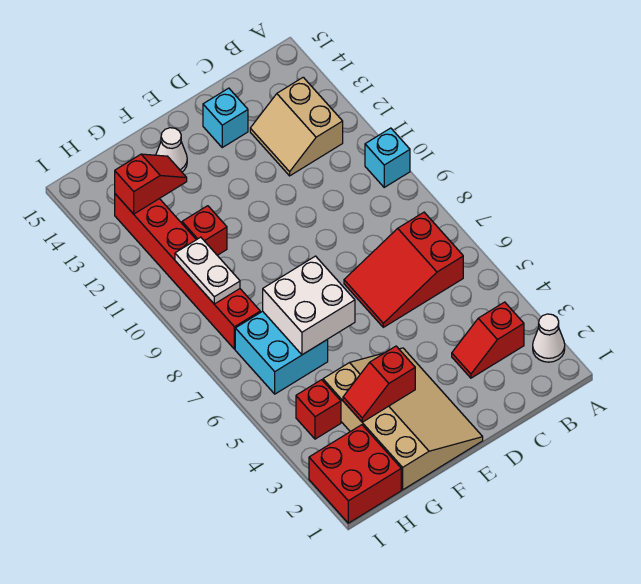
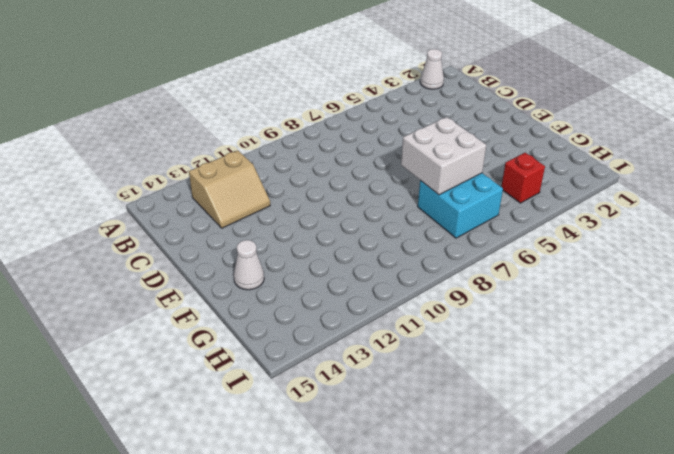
none -> cyan 1x1 brick [365,128,410,187]
none -> red 1x2 slope [452,302,524,378]
none -> red 2x3 slope [344,212,463,327]

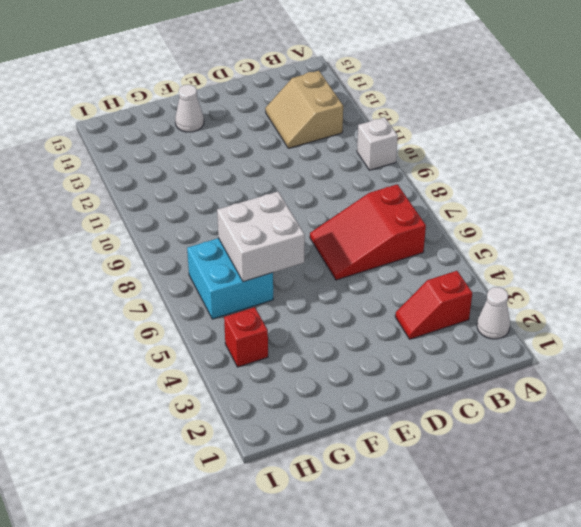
white 1x1 brick [357,117,398,170] -> cyan 1x1 brick [365,128,410,187]
none -> cyan 1x1 brick [203,88,248,147]
none -> tan 3x4 slope [323,348,483,490]
none -> red 1x1 brick [182,206,227,255]

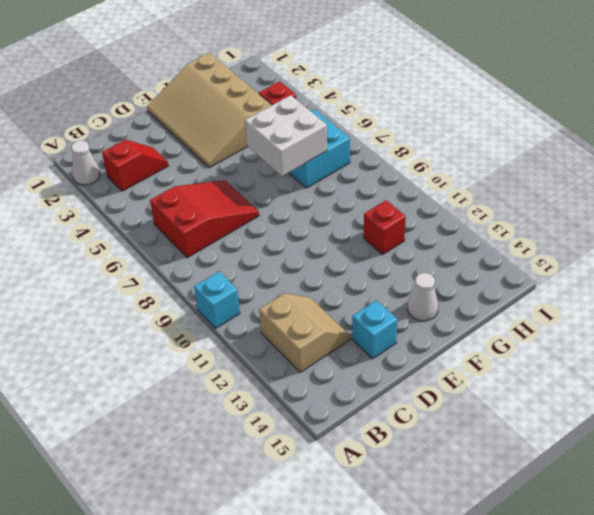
none -> red 2x2 brick [309,425,401,523]
none -> red 1x6 brick [115,194,260,349]
none -> red 1x2 slope [343,346,415,422]

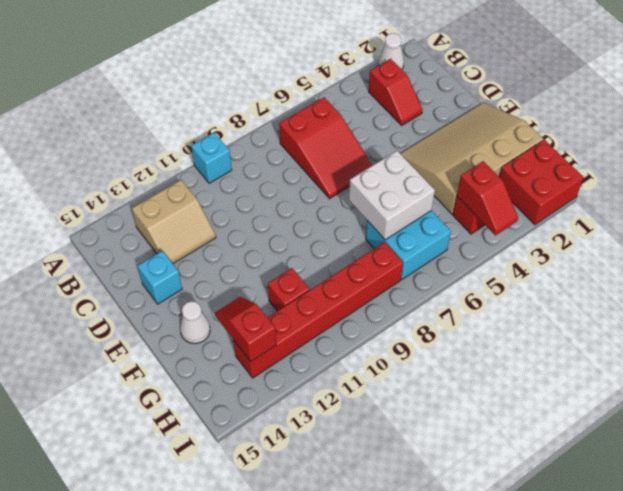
red 1x2 slope [457,161,518,235] -> red 1x2 slope moved to [343,346,415,422]
none -> white 1x2 plate [175,237,240,304]

